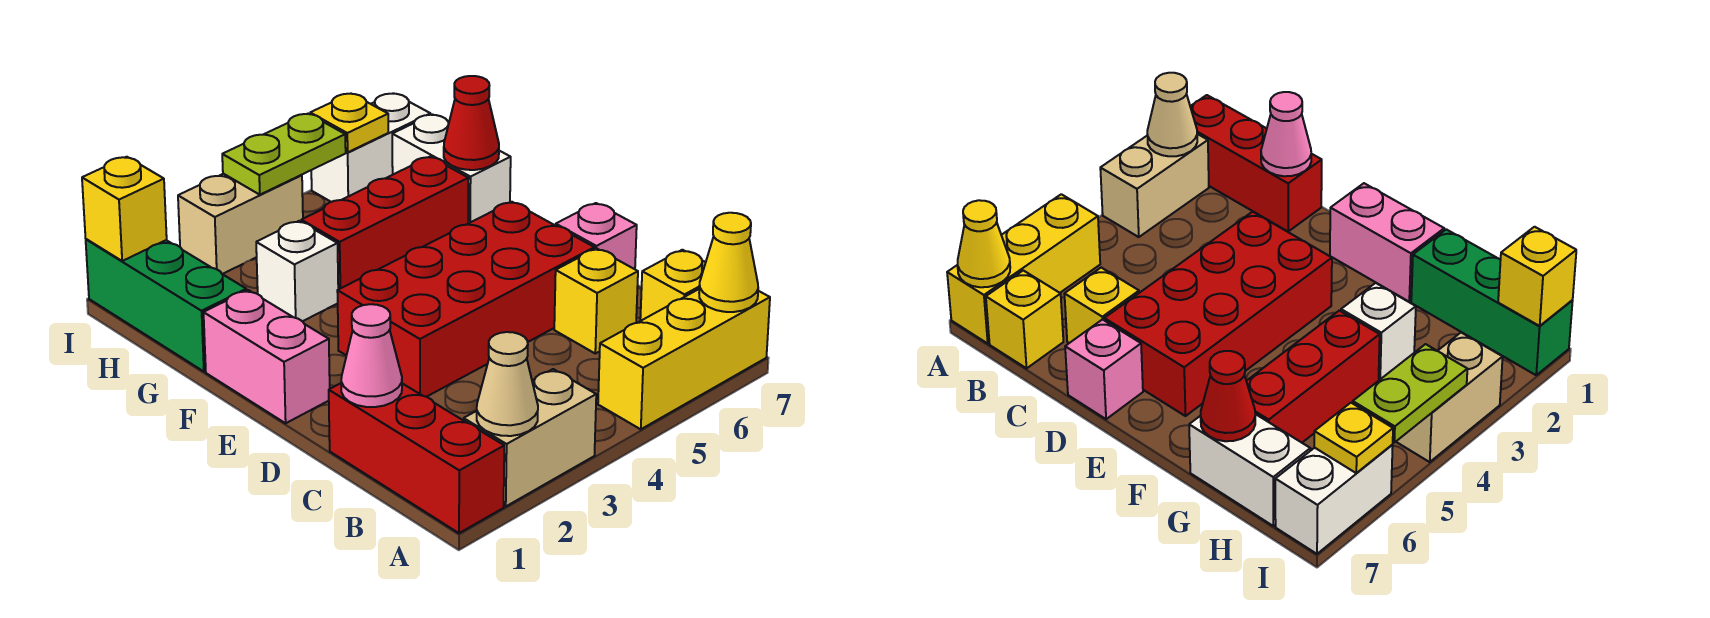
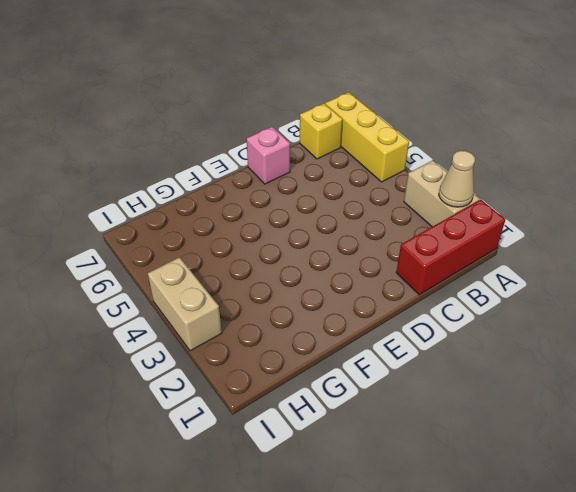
none -> yellow 1x1 brick [554,248,638,354]
none -> red 2x4 brick [337,202,594,397]
none -> pink 1x2 brick [204,290,330,423]

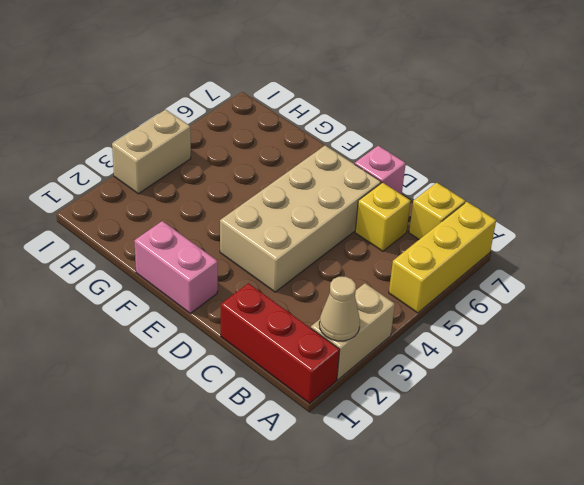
tan 2x4 brick [220,145,381,292] -> red 2x4 brick [337,202,594,397]
none -> green 1x3 brick [86,239,246,372]
none -> white 1x1 brick [256,221,338,321]
none -> red 1x3 brick [301,157,469,289]

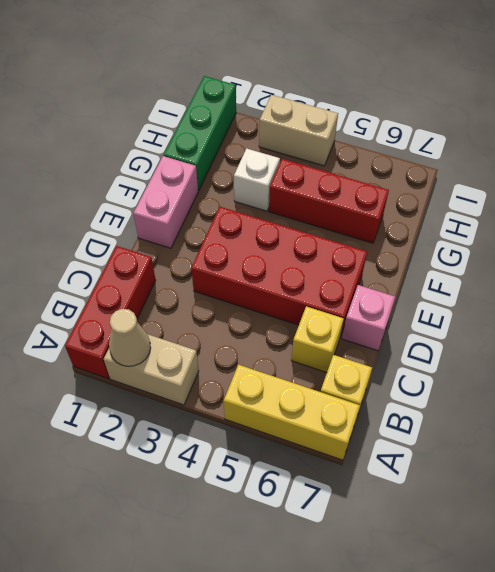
none -> white 1x2 brick [392,114,511,223]
none -> white 1x2 brick [311,93,430,202]
none -> yellow 1x1 cone [699,213,758,312]

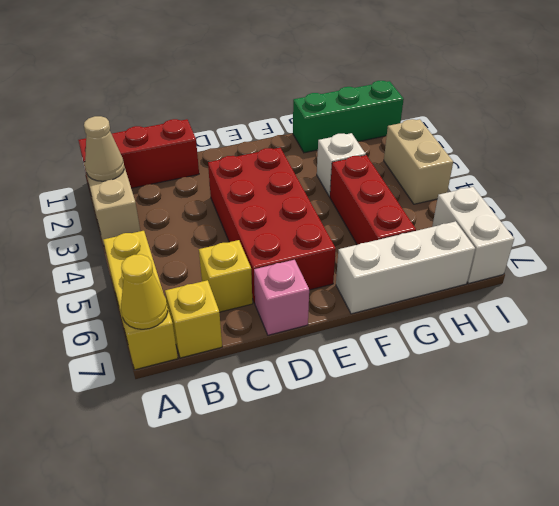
white 1x3 brick [336,221,475,314] -> white 1x2 brick [392,114,511,223]
none -> pink 1x2 brick [204,290,330,423]
none -> pink 1x1 cone [341,304,402,407]
none -> red 1x1 cone [444,76,499,170]

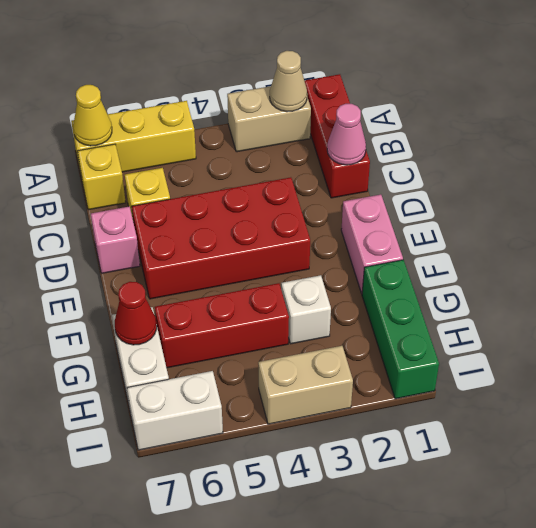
none -> yellow 1x1 brick [82,157,167,261]
none -> lime 1x2 plate [222,114,346,195]
none -> yellow 1x1 plate [310,94,388,152]

